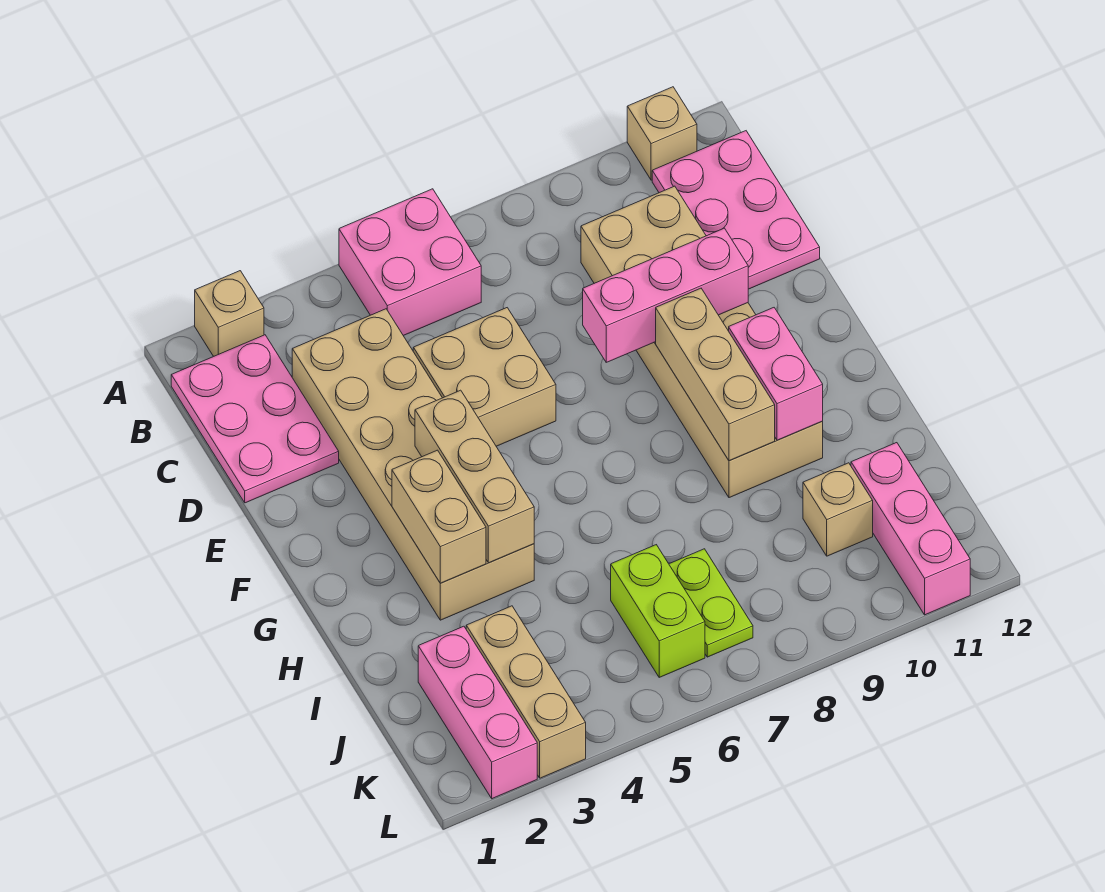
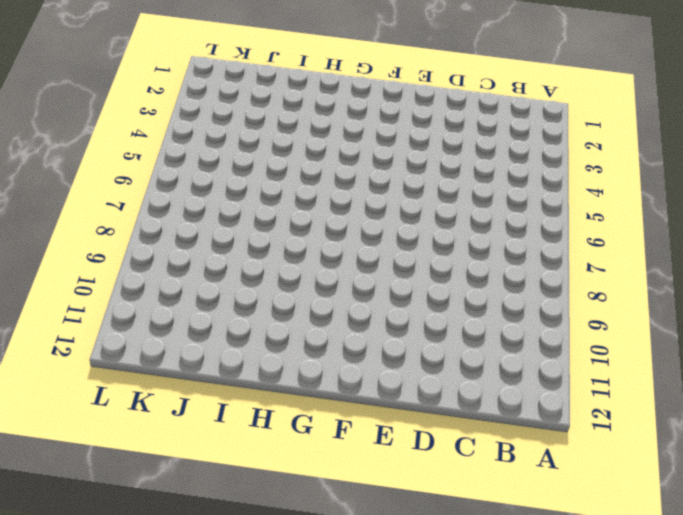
none -> tan 1x1 brick [195,271,264,356]
none -> pink 2x2 brick [339,189,481,336]
none -> tan 1x1 brick [627,87,697,180]

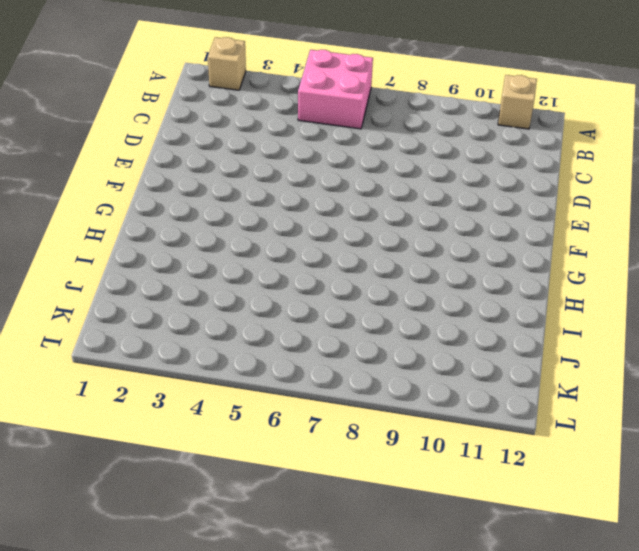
none -> pink 2x3 plate [171,335,339,503]
none -> pink 2x3 plate [652,131,820,289]
none -> tan 2x6 brick [292,309,534,620]

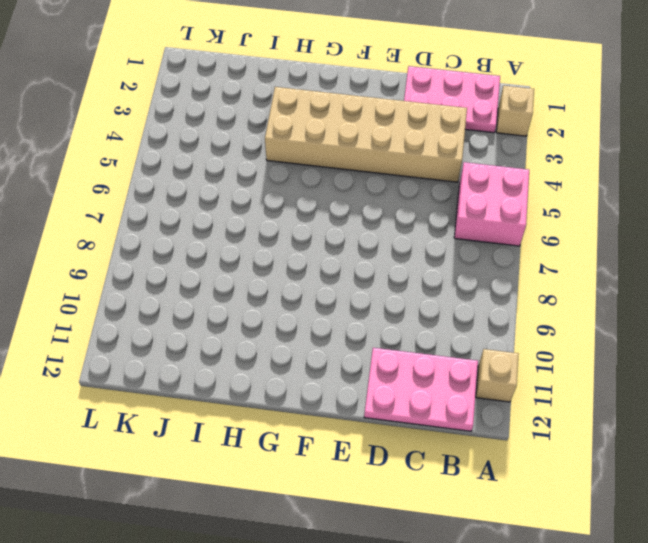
none -> tan 2x6 brick [581,186,823,498]
none -> tan 2x2 brick [413,308,556,446]
none -> pink 1x3 brick [418,626,537,799]

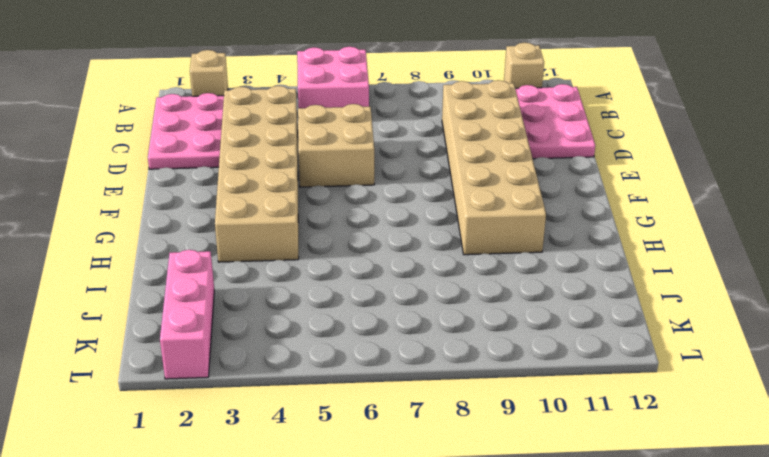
none -> tan 1x3 brick [466,606,586,778]
none -> lime 1x2 brick [611,545,705,677]
none -> lime 1x2 plate [669,549,753,657]

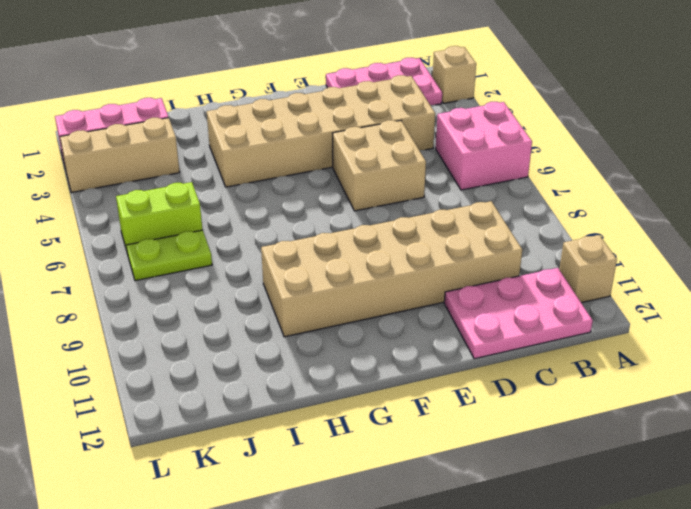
none -> tan 1x1 brick [803,463,873,556]
none -> pink 1x3 brick [851,443,970,615]
none -> pink 1x3 brick [583,228,748,362]

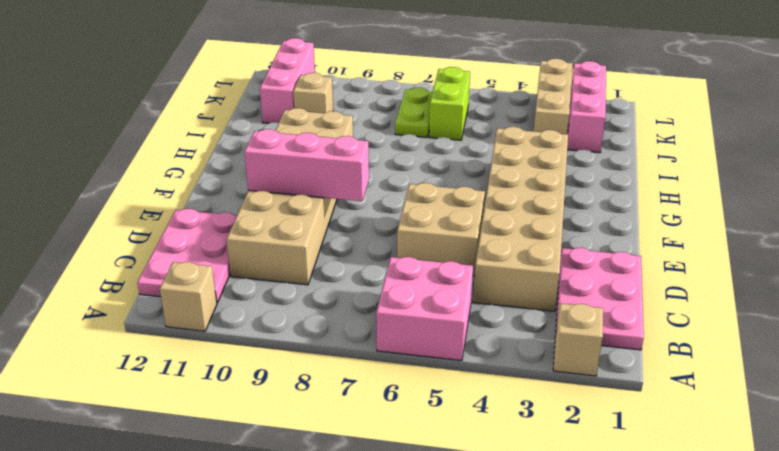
none -> tan 1x3 brick [415,390,534,563]
none -> tan 1x3 brick [656,288,775,461]
none -> tan 1x2 brick [392,450,486,583]

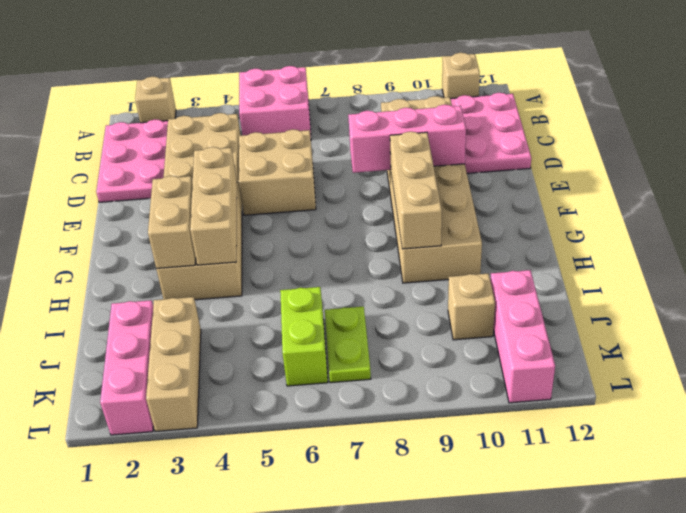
none -> pink 1x2 brick [729,308,823,440]

